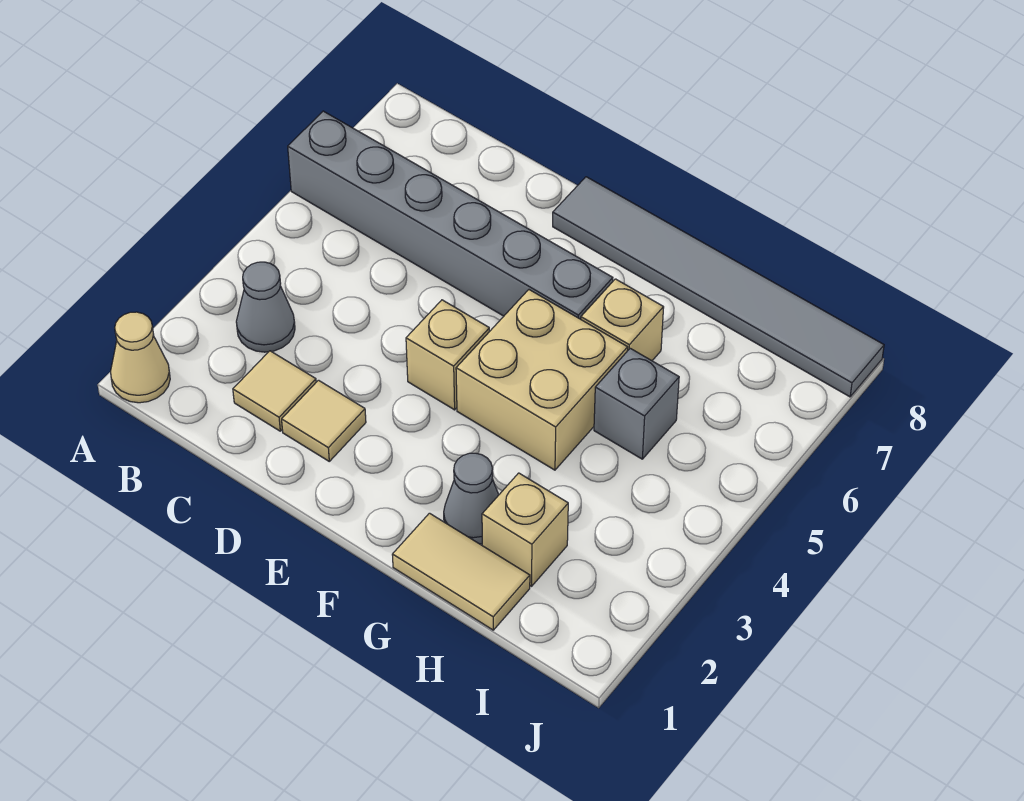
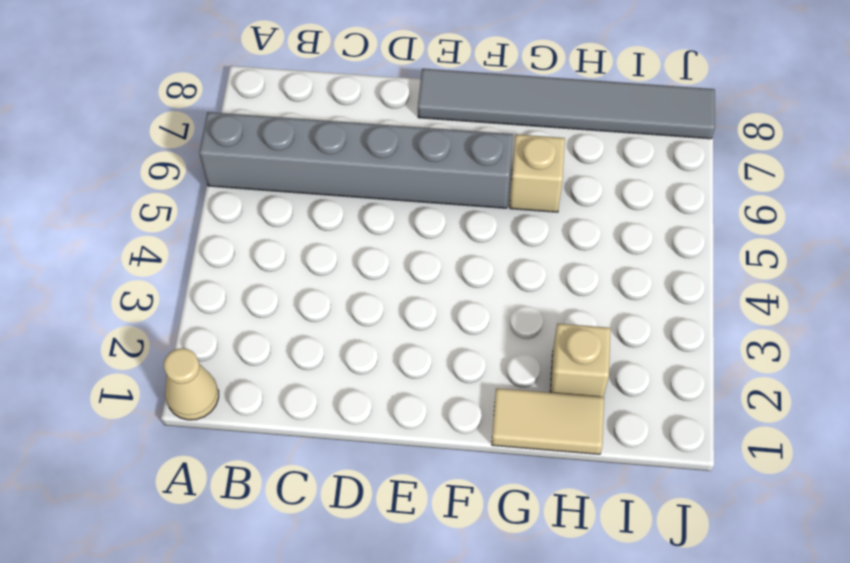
none -> grey 1x1 cone [236,262,295,352]
none -> tan 1x1 tile [233,351,316,431]
none -> tan 1x1 tile [282,380,366,461]

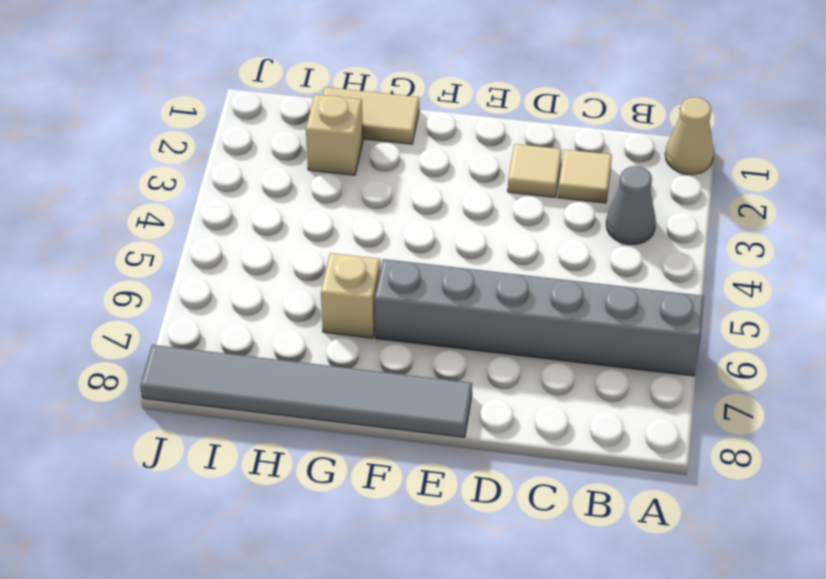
none -> tan 1x1 brick [406,300,489,410]
none -> tan 2x2 brick [456,290,628,470]
none -> grey 1x1 cone [444,453,499,544]

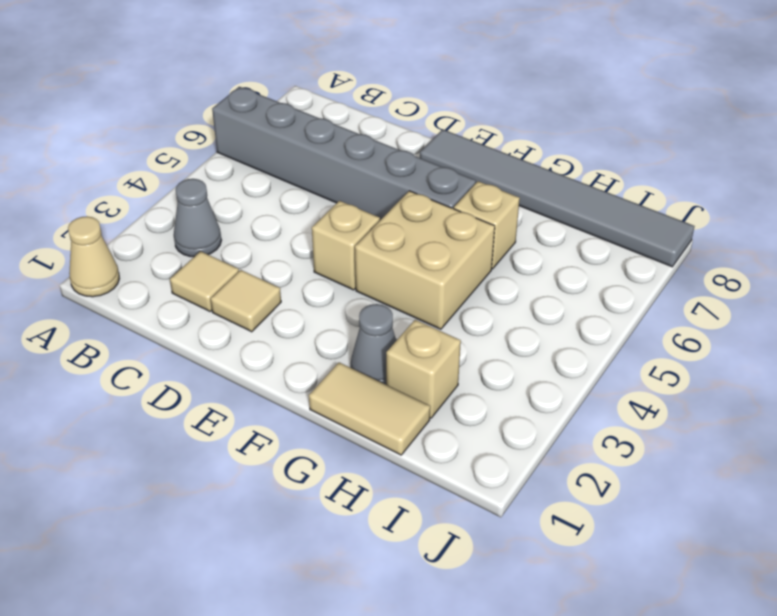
none -> grey 1x1 brick [594,348,679,459]

